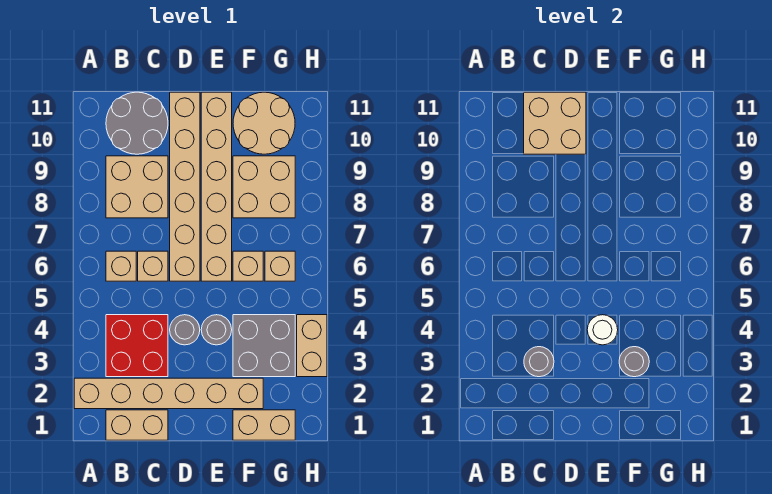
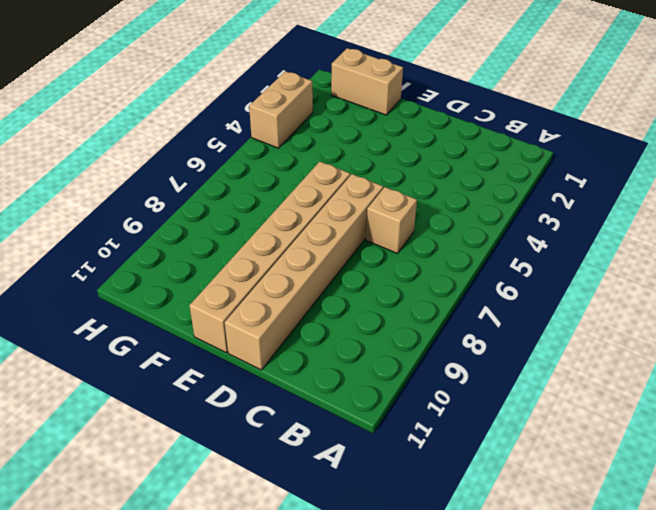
none -> tan 1x6 brick [74,378,263,409]
none -> tan 1x2 brick [106,410,168,440]
none -> red 2x2 brick [106,315,168,377]

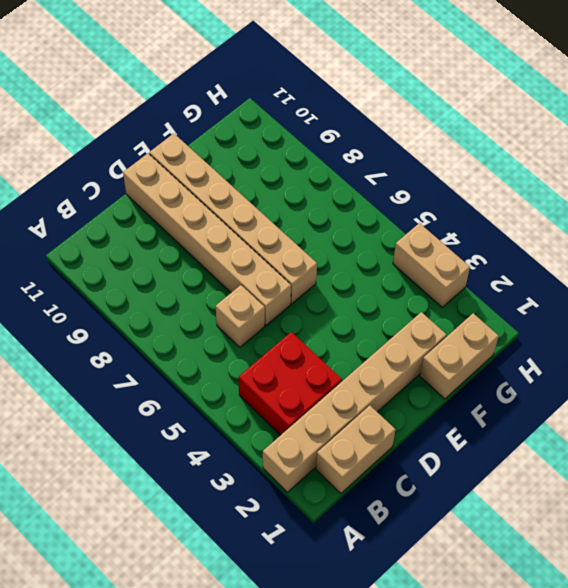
none -> tan 1x1 brick [106,251,136,281]
none -> tan 2x2 brick [106,156,168,218]
none -> grey 2x2 round brick [106,92,168,154]

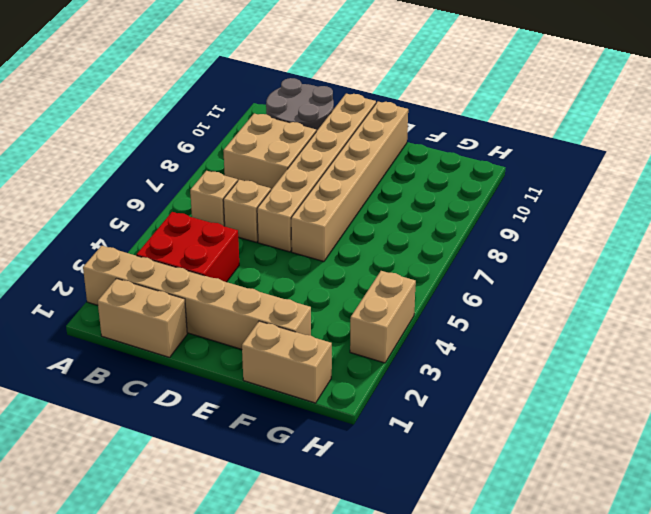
none -> grey 1x1 round brick [170,315,200,345]
none -> grey 1x1 round brick [201,315,232,345]
none -> grey 2x2 brick [233,315,295,377]

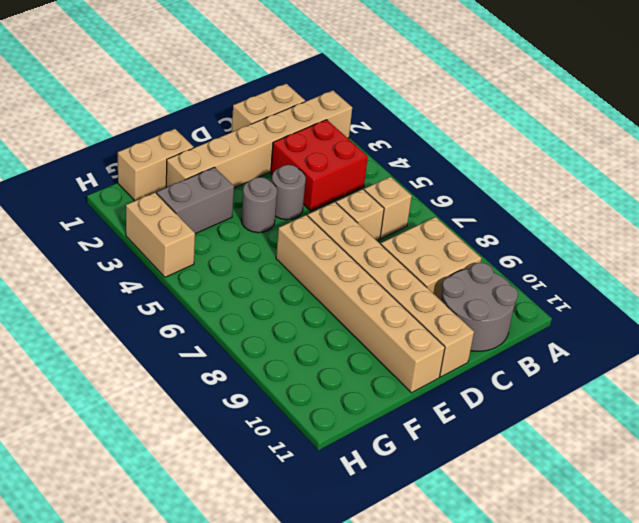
grey 1x2 brick [156,167,234,234] -> grey 2x2 brick [233,315,295,377]
none -> tan 1x1 brick [233,251,263,281]
none -> tan 2x2 brick [233,156,295,218]
none -> tan 2x2 round brick [233,92,295,154]

